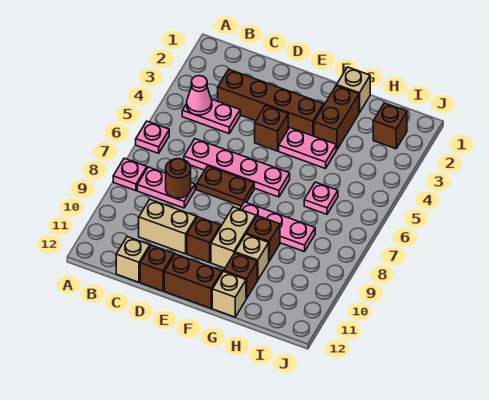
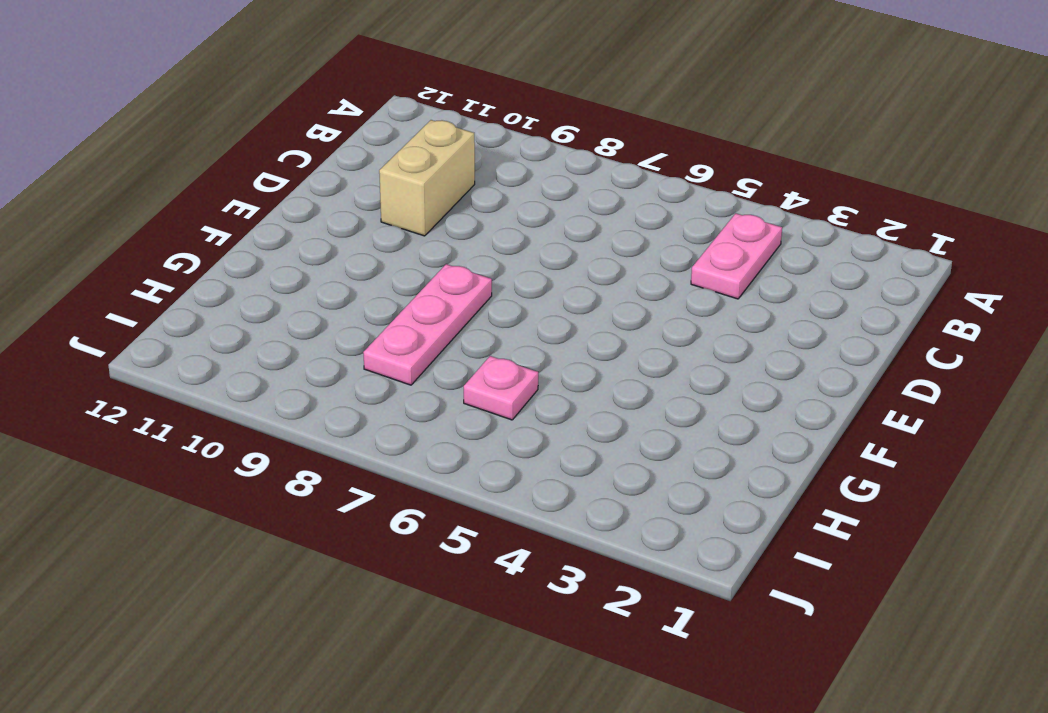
none -> pink 1x1 plate [136,121,169,153]
none -> pink 1x1 plate [113,158,147,191]
none -> pink 1x2 plate [137,167,195,208]

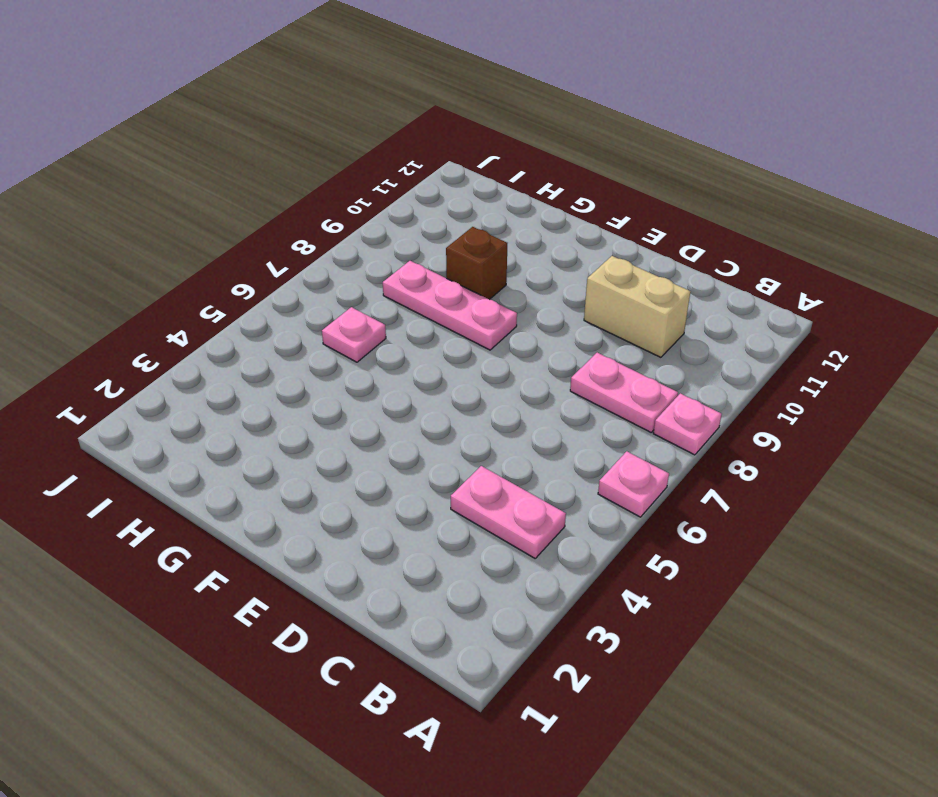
none -> brown 1x4 brick [218,70,324,136]
none -> pink 1x4 plate [184,139,290,197]
none -> tan 1x1 brick [116,237,150,282]

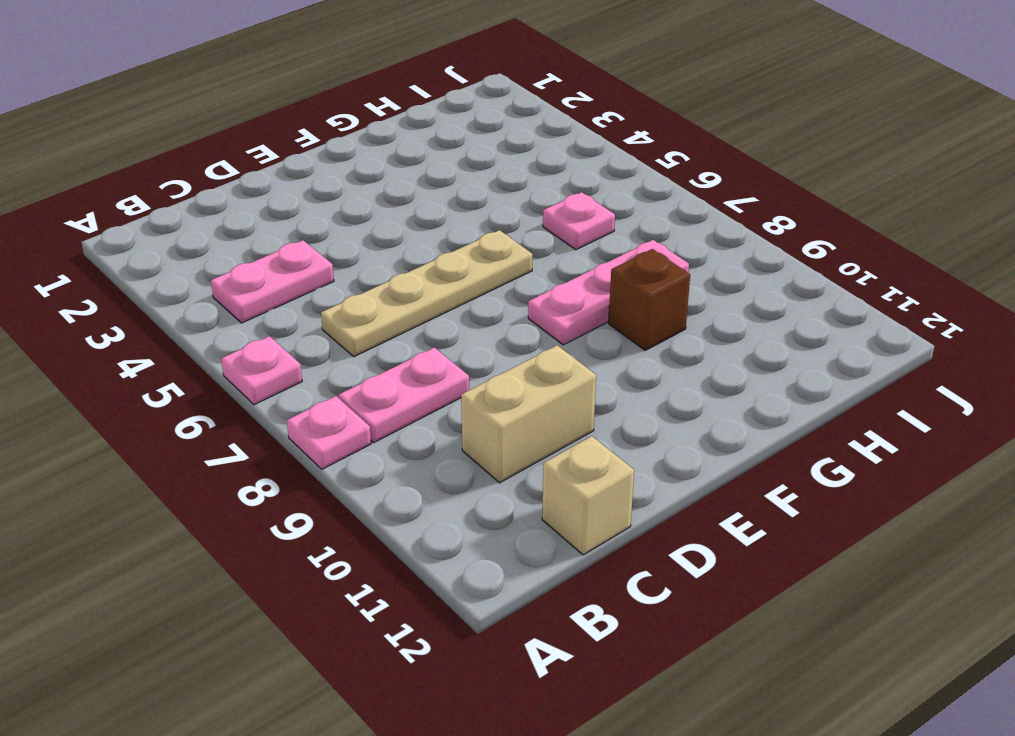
tan 1x4 plate [321,230,532,357] -> pink 1x4 plate [184,139,290,197]
none -> brown 1x4 brick [218,70,324,136]
none -> brown 1x2 plate [197,166,254,206]
none -> brown 1x1 brick [140,245,174,291]

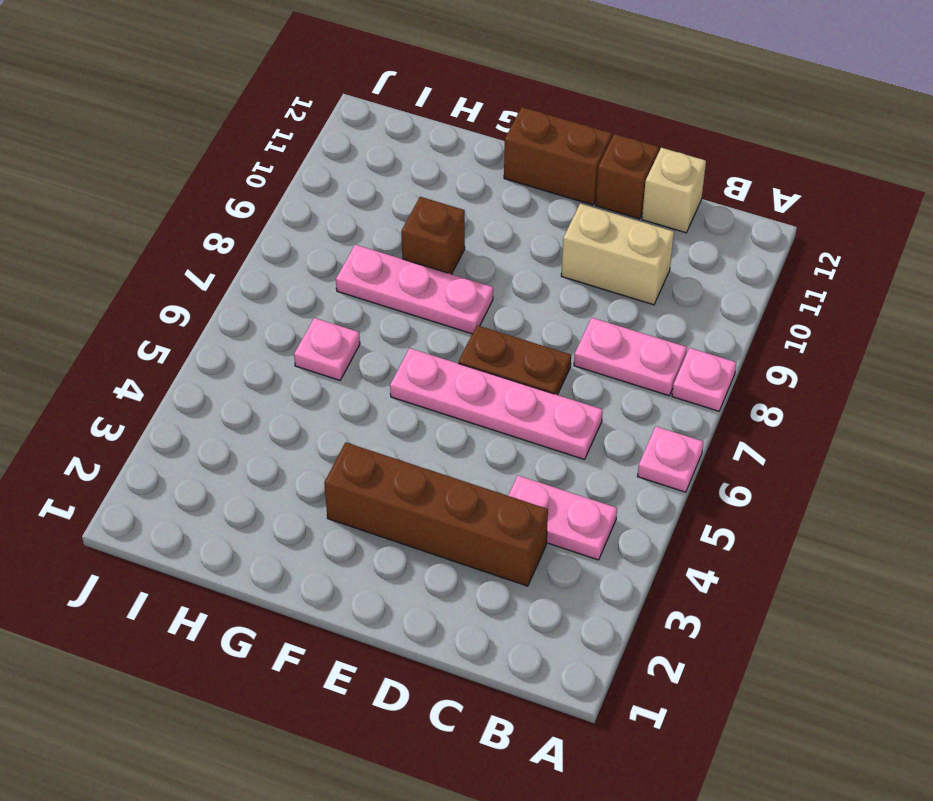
none -> brown 1x1 brick [255,105,288,151]
none -> brown 1x1 brick [187,217,221,263]
none -> pink 1x2 plate [279,128,336,169]

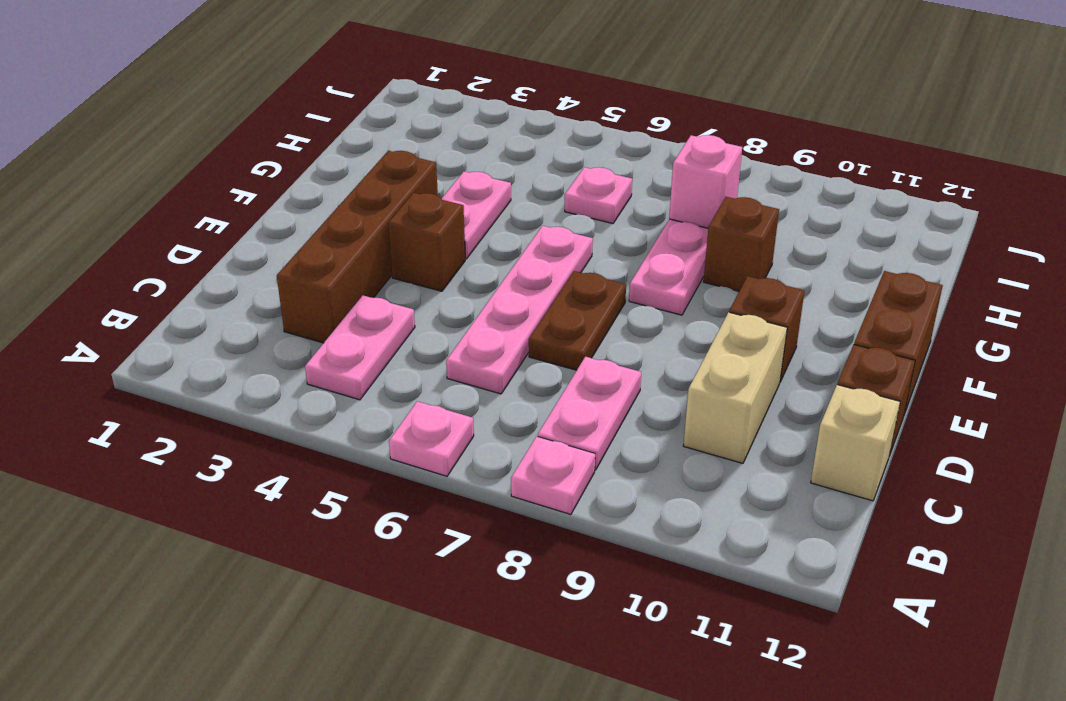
pink 1x1 brick [669,135,742,228] -> none
none -> tan 1x2 brick [211,207,256,268]
none -> tan 1x1 brick [337,67,370,113]
none -> brown 1x2 brick [314,85,359,150]

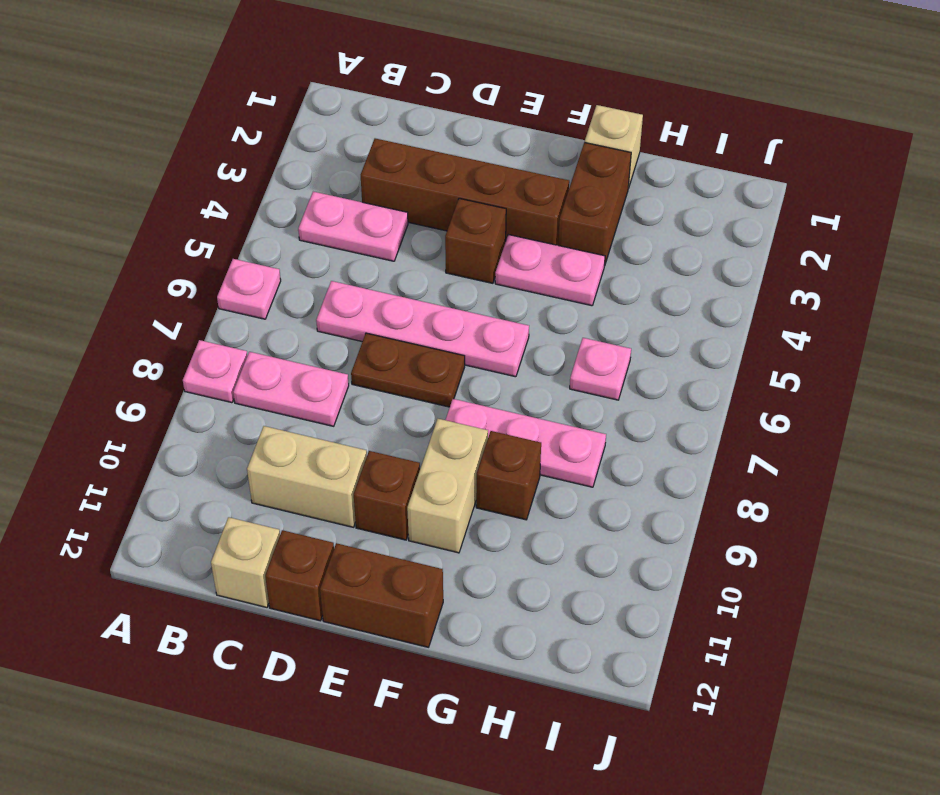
none -> tan 1x1 brick [235,234,269,280]
none -> brown 1x1 brick [224,253,257,299]
none -> tan 1x1 brick [212,271,246,317]

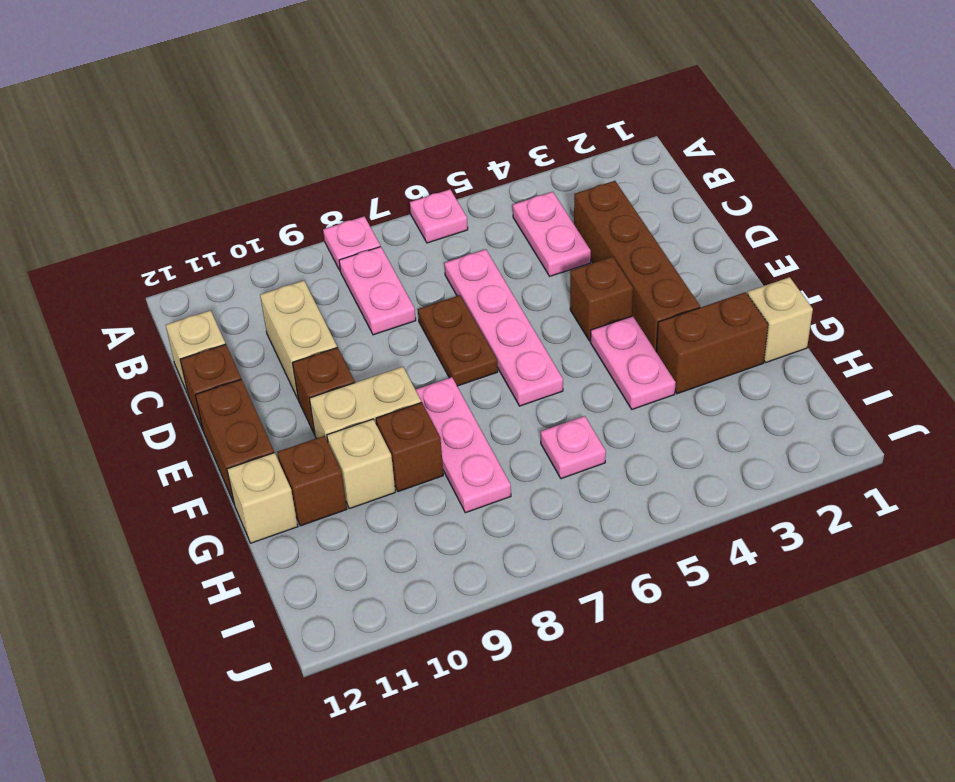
none -> brown 1x1 brick [373,103,407,149]
none -> pink 1x1 cone [187,76,212,115]
none -> brown 1x1 round brick [166,159,191,198]

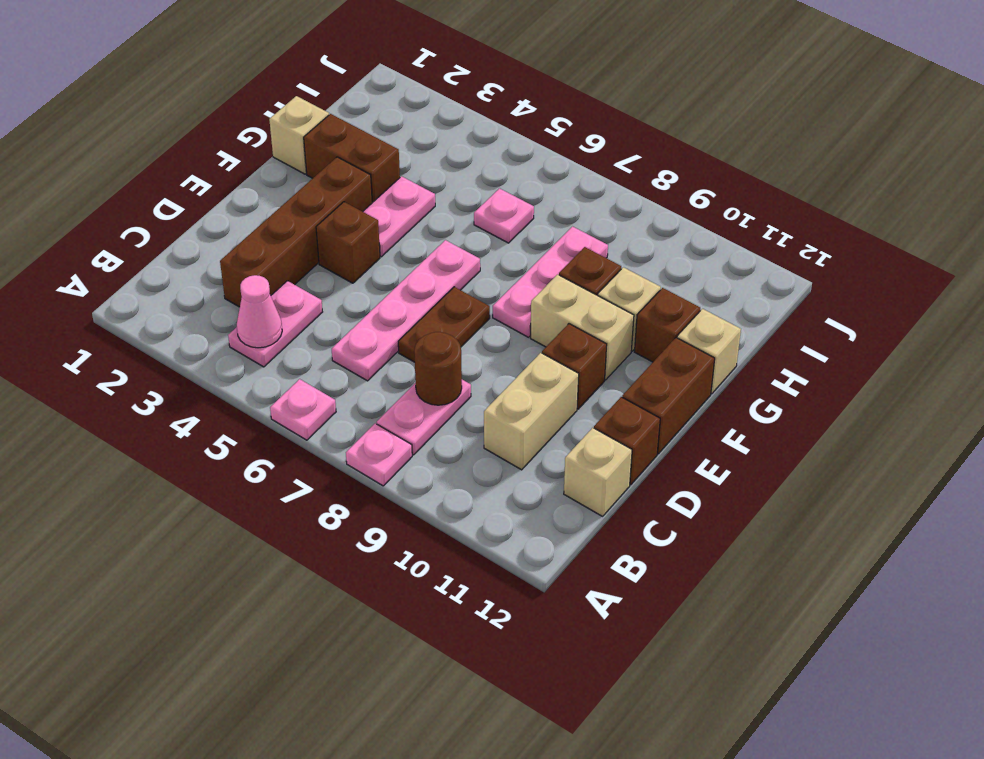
none -> brown 1x1 brick [373,103,407,149]

